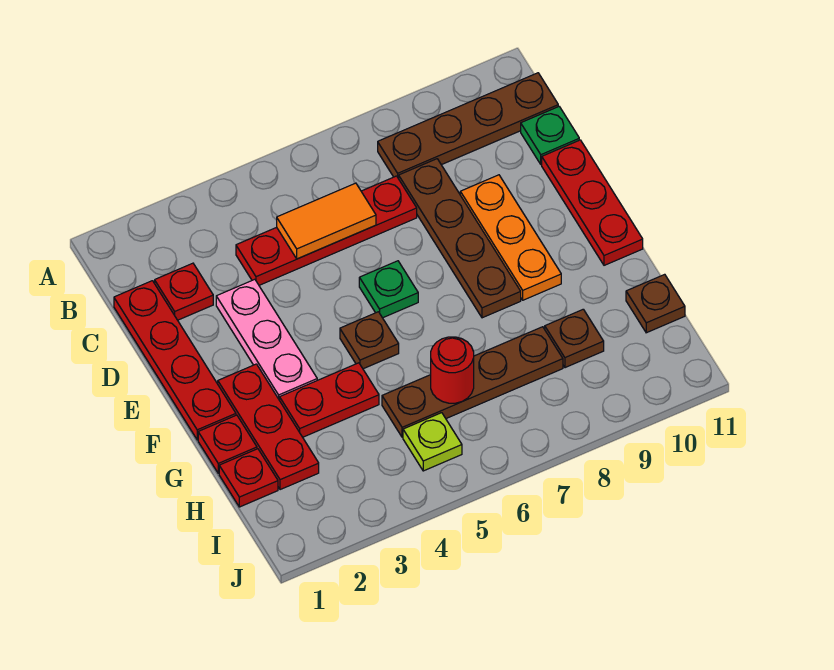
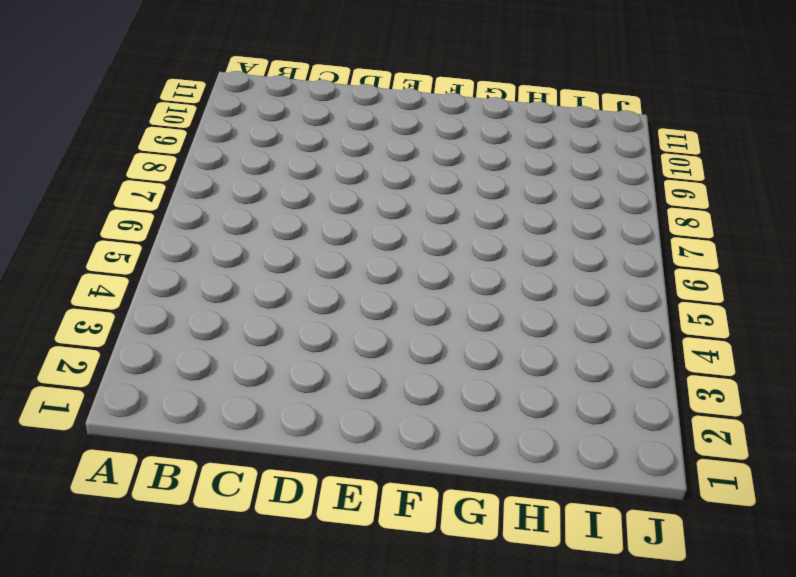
none -> brown 1x4 plate [378,73,558,179]
none -> red 1x4 plate [114,281,236,440]
none -> red 1x1 plate [155,263,213,320]

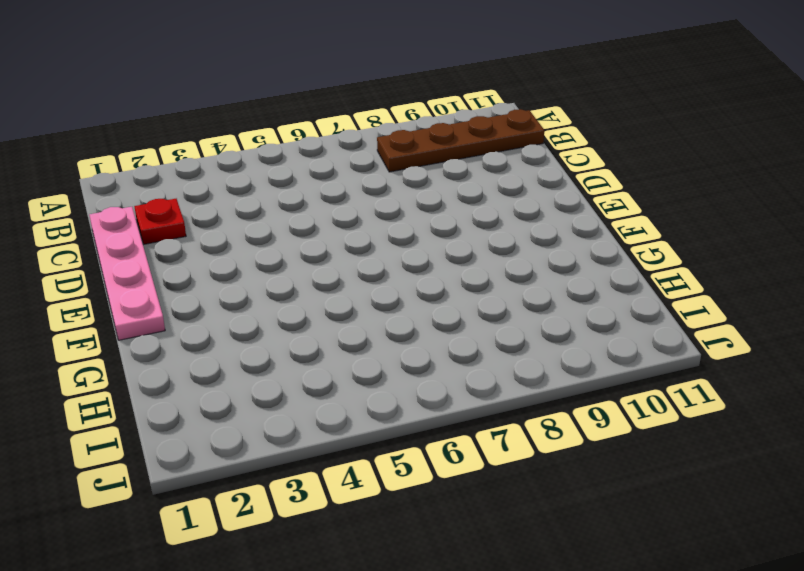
pink 1x4 plate [89,207,165,340] -> red 1x4 plate [114,281,236,440]
none -> red 1x4 plate [236,176,417,285]
none -> brown 1x4 plate [399,159,521,318]
none -> green 1x1 plate [521,106,579,165]

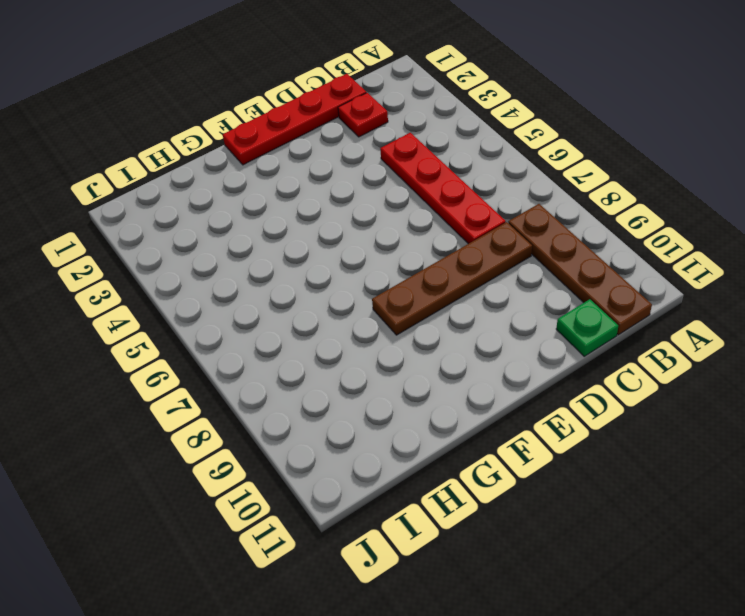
none -> pink 1x3 plate [216,279,317,400]
none -> orange 1x3 plate [460,175,561,300]
none -> red 1x3 plate [542,140,643,265]

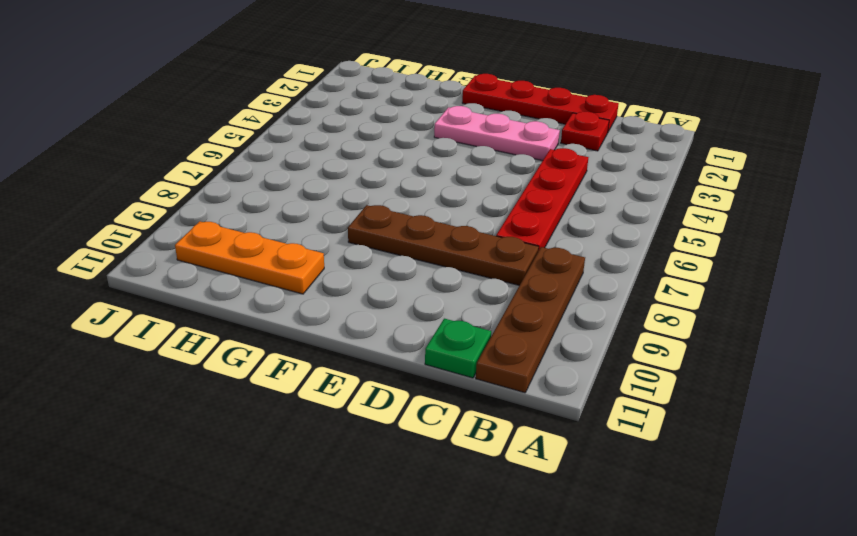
orange 1x3 plate [175,221,324,294] -> orange 1x3 plate moved to [460,175,561,300]
none -> red 1x3 plate [542,140,643,265]
none -> green 1x1 plate [359,261,418,318]
none -> red 1x3 plate [218,364,319,490]

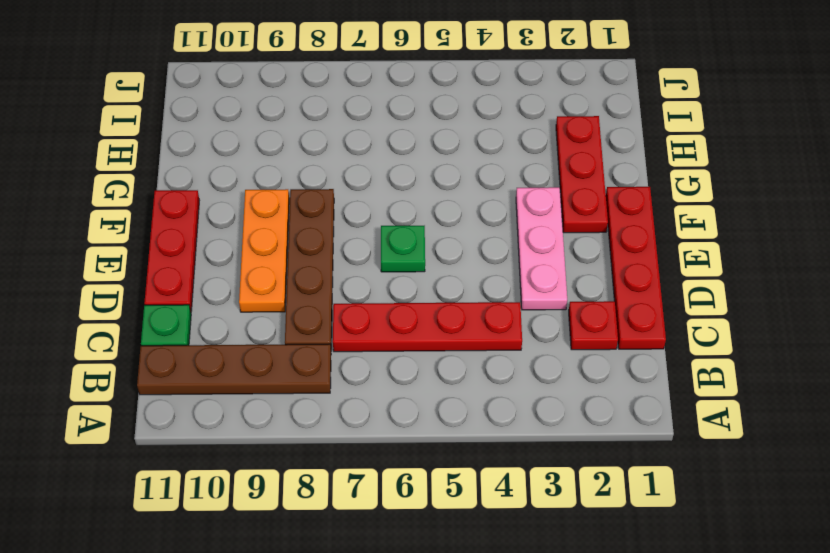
none -> brown 1x1 plate [340,312,399,369]
none -> red 1x1 plate [198,415,257,473]
none -> red 1x2 plate [280,363,379,437]

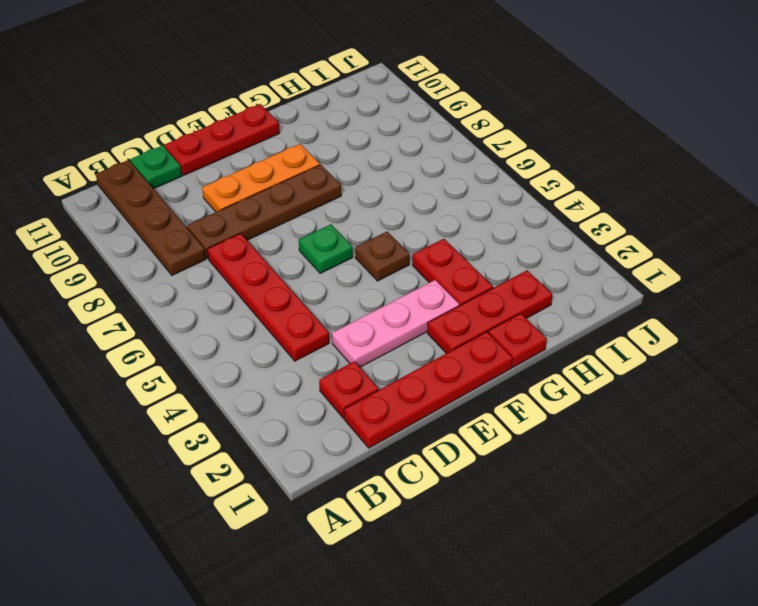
none -> red 1x1 plate [219,449,278,507]
none -> brown 1x4 plate [382,327,563,437]
none -> brown 1x1 plate [545,309,604,368]

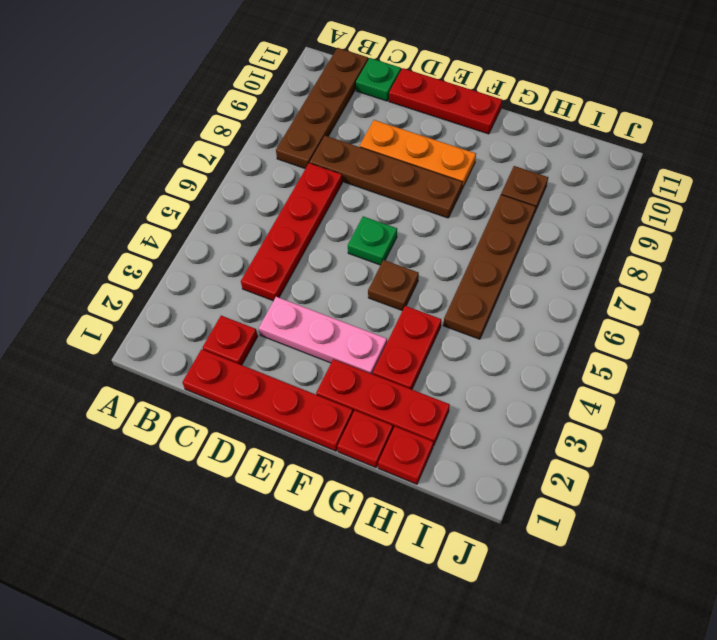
none -> brown 1x1 plate [626,274,685,333]
none -> lime 1x1 plate [403,413,462,471]
none -> orange 1x2 tile [277,183,376,259]

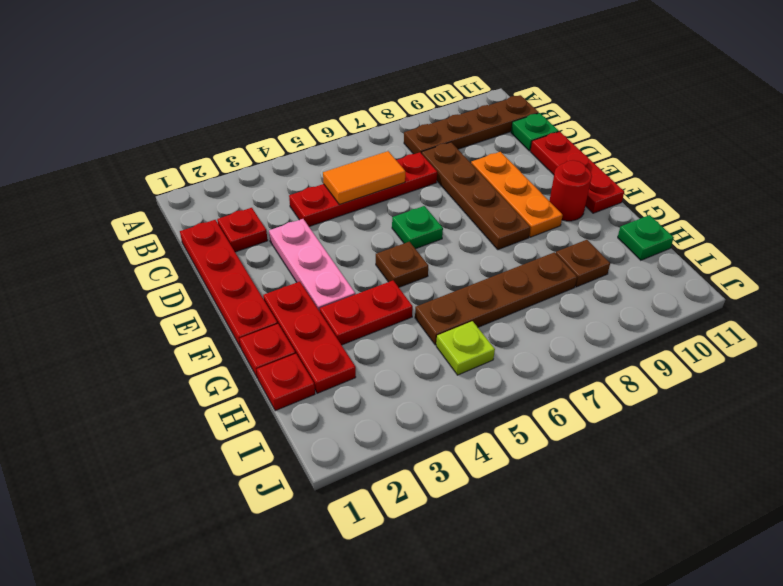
red 1x1 round brick [550,160,592,221] -> red 1x1 round brick moved to [431,337,474,403]
green 1x1 plate [618,215,674,260] -> brown 1x1 plate [626,274,685,333]

